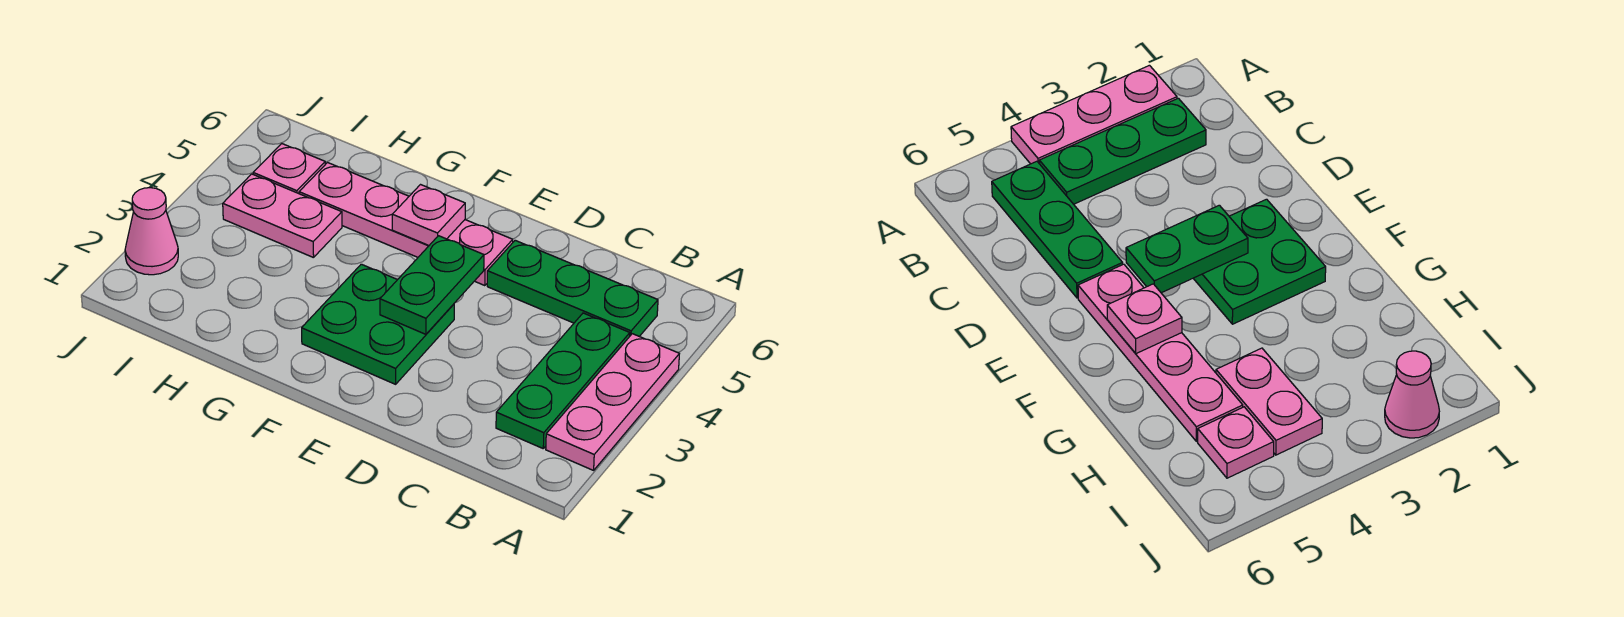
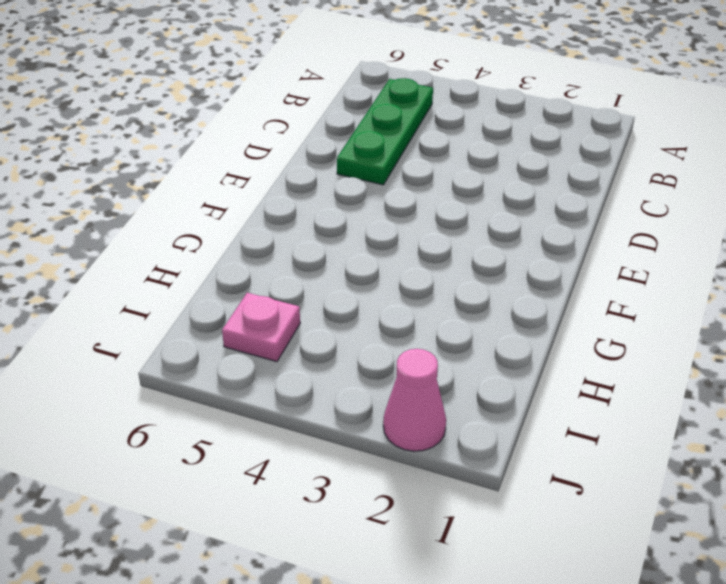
none -> pink 1x3 plate [546,334,679,470]
none -> green 1x3 plate [496,313,630,448]

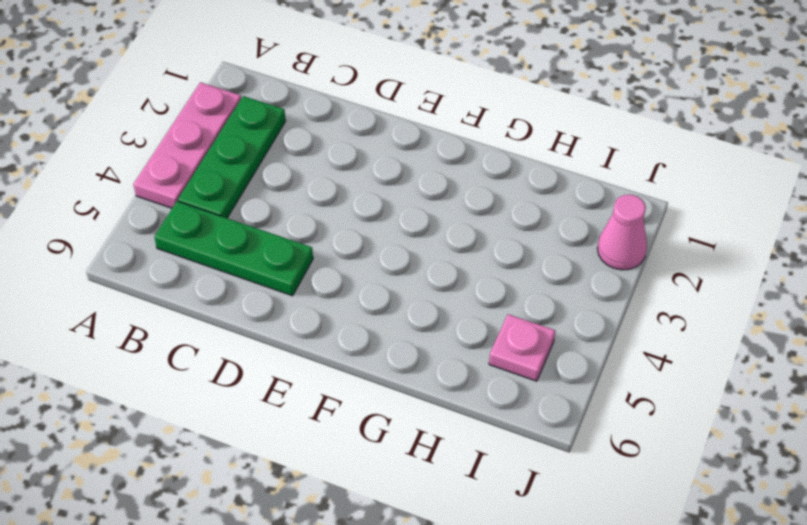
none -> green 2x2 plate [302,264,454,384]
none -> pink 1x4 plate [299,163,513,286]

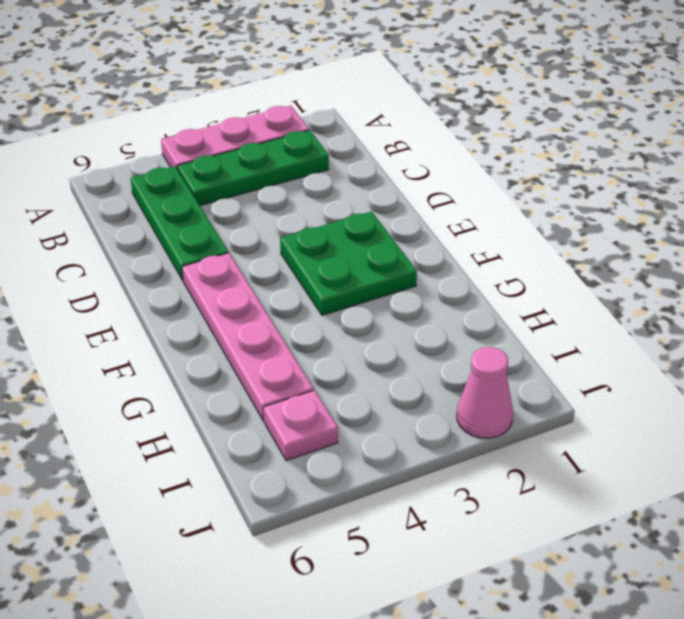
none -> pink 1x2 plate [223,174,342,258]
none -> green 1x2 plate [380,236,484,334]

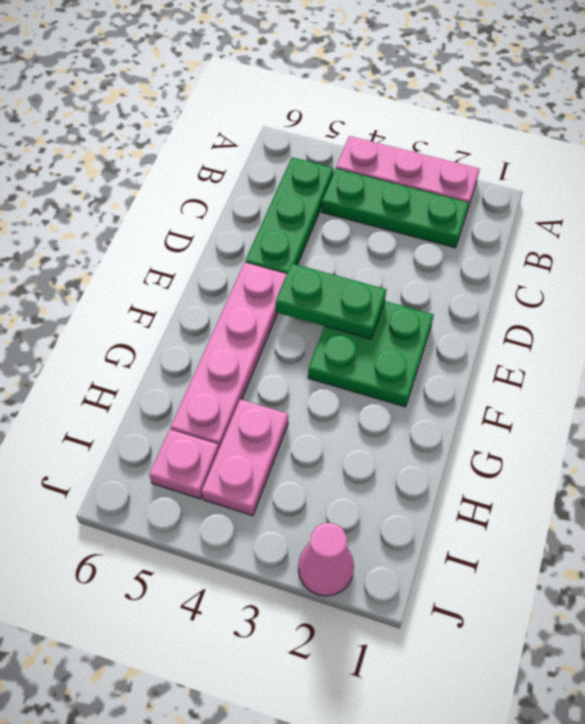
none -> pink 1x1 plate [392,185,465,245]

